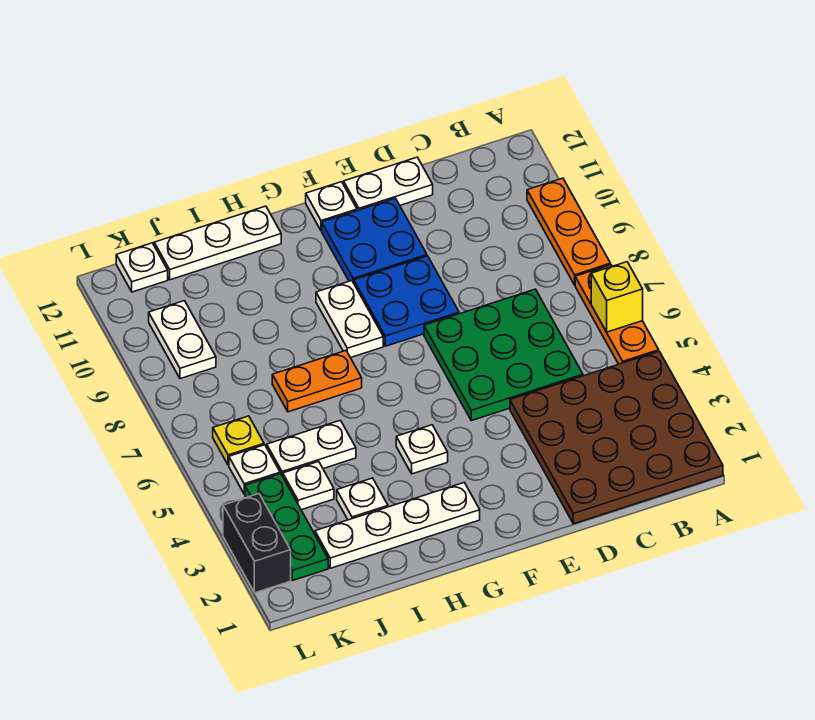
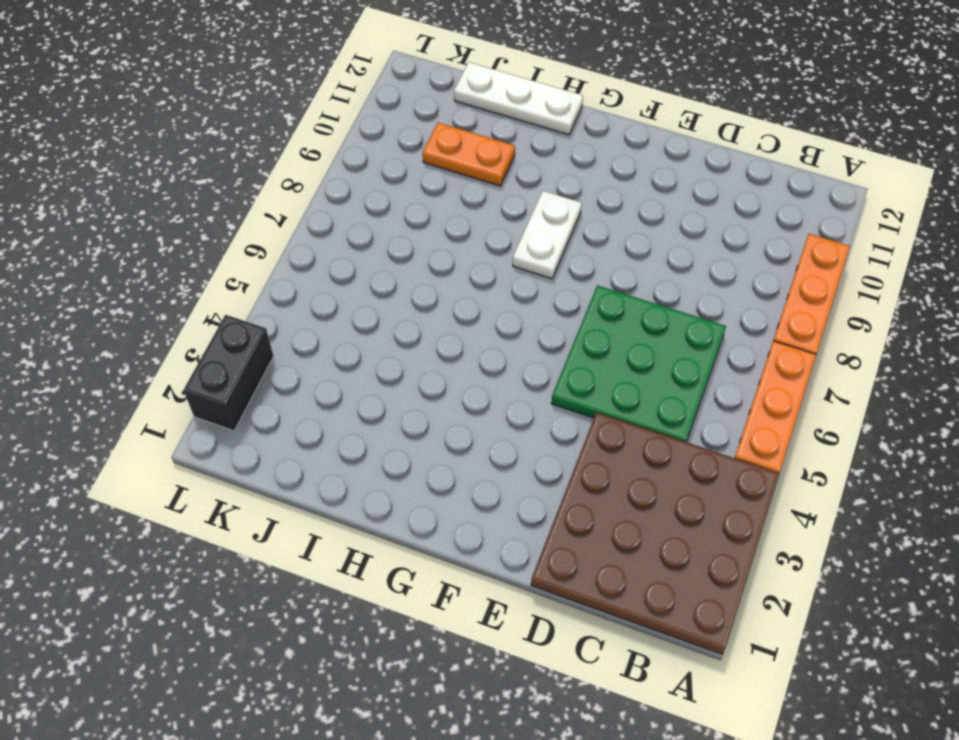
orange 1x2 plate [423,123,515,186] -> orange 1x2 plate moved to [272,351,362,412]
none -> white 1x2 plate [344,157,433,211]
none -> blue 2x2 plate [354,256,459,346]
none -> blue 2x2 plate [322,198,427,283]

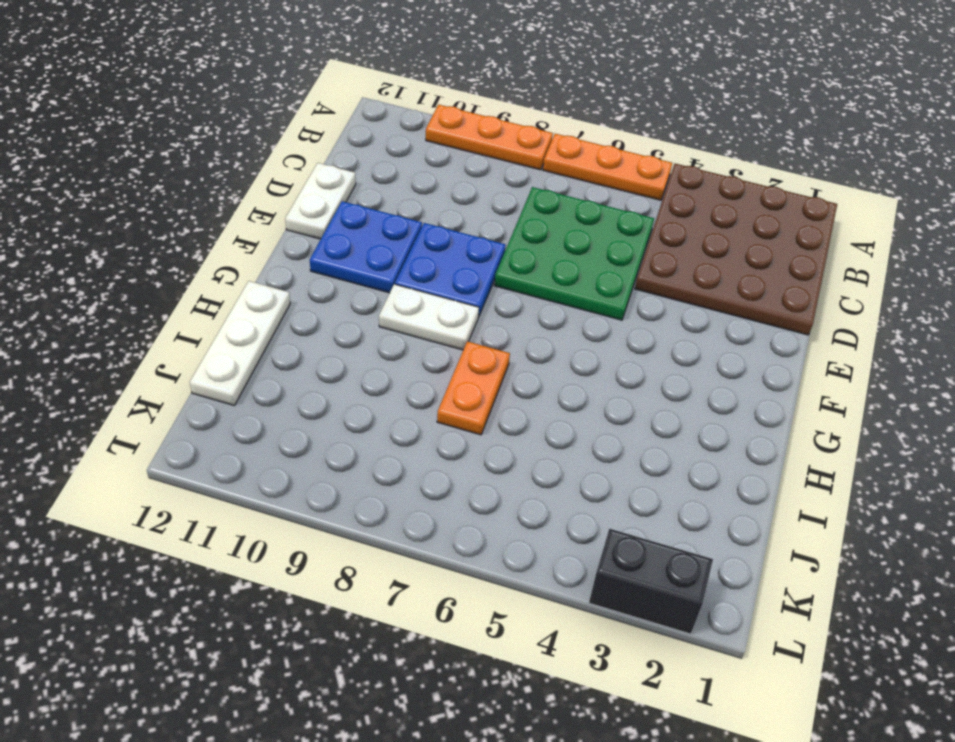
none -> white 1x1 plate [306,182,357,231]
none -> white 1x4 plate [315,483,480,568]
none -> white 1x1 plate [396,425,448,474]

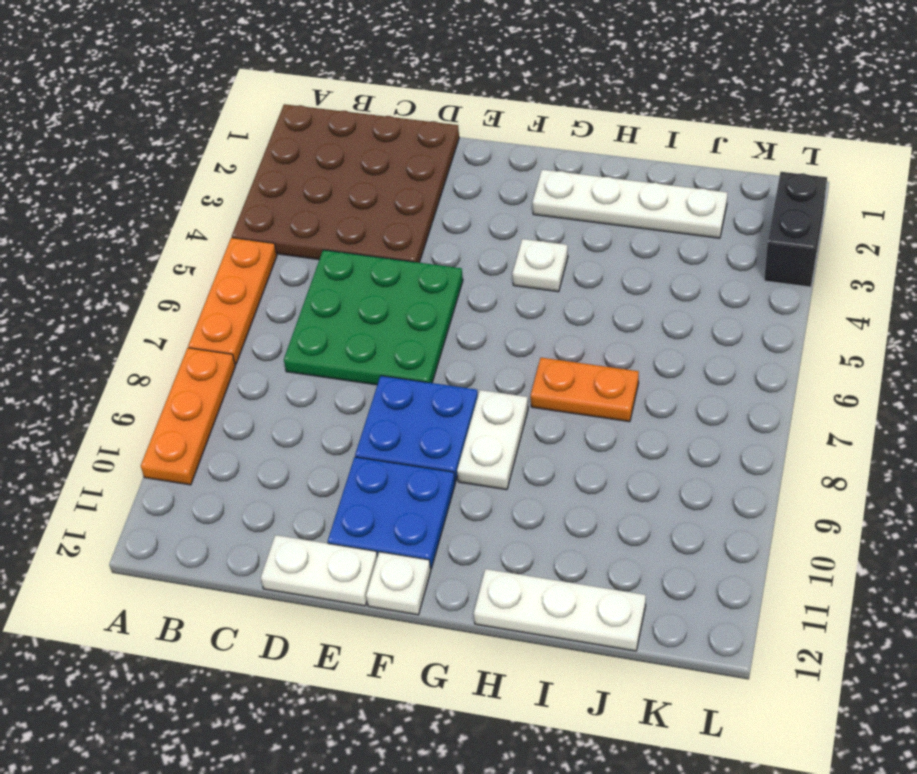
none -> white 1x1 plate [337,478,388,520]
none -> white 1x2 plate [267,420,356,476]
none -> white 1x1 plate [283,461,334,510]

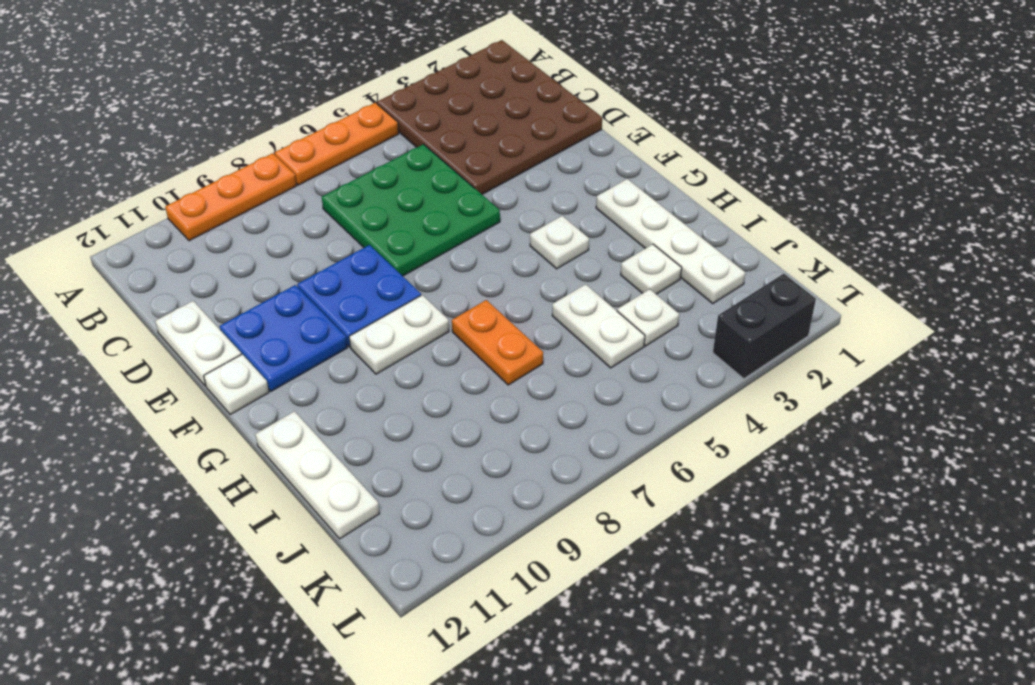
none -> green 1x3 plate [245,474,328,581]
none -> white 1x1 plate [229,445,280,494]
none -> yellow 1x1 plate [213,416,264,465]

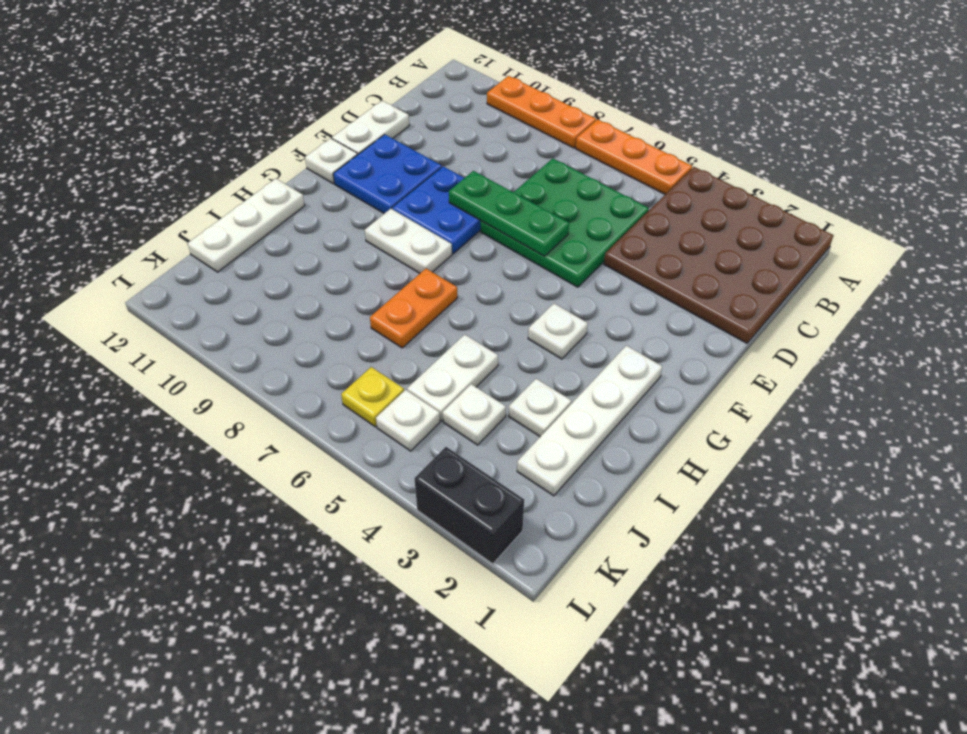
green 1x3 plate [449,171,569,256] -> green 1x3 plate moved to [245,474,328,581]
none -> white 1x2 plate [149,301,216,379]
none -> white 1x1 plate [116,243,168,292]
none -> yellow 1x1 brick [591,262,643,332]

